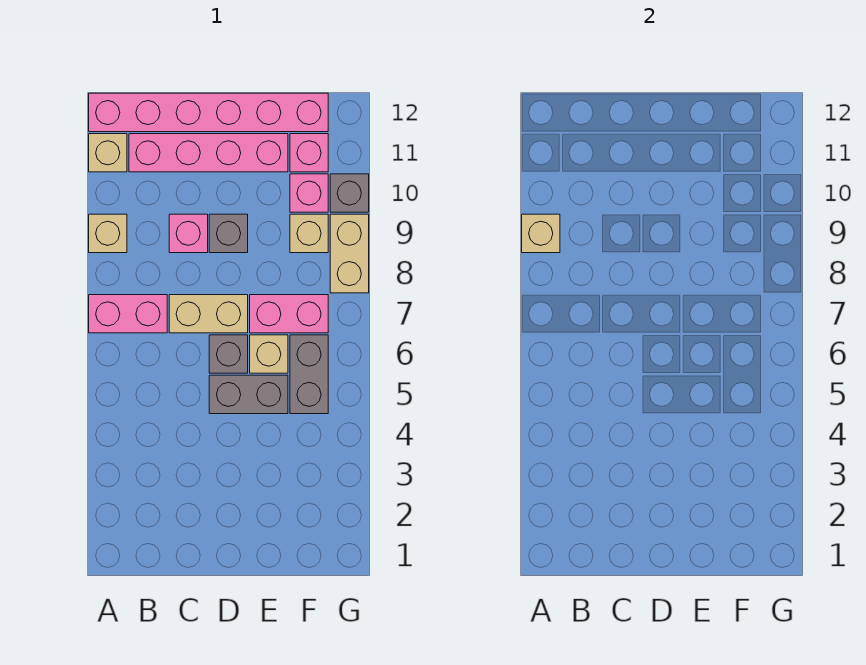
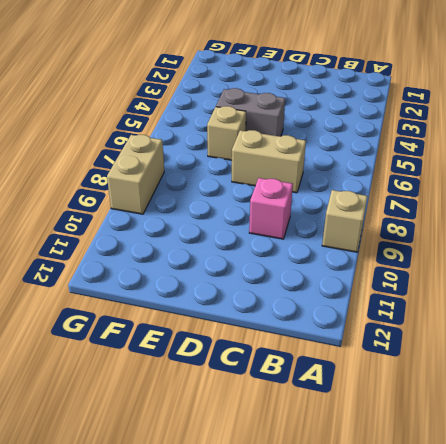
none -> pink 1x2 brick [89,295,167,333]
none -> tan 1x1 brick [89,134,127,172]
none -> pink 1x6 brick [89,93,328,132]

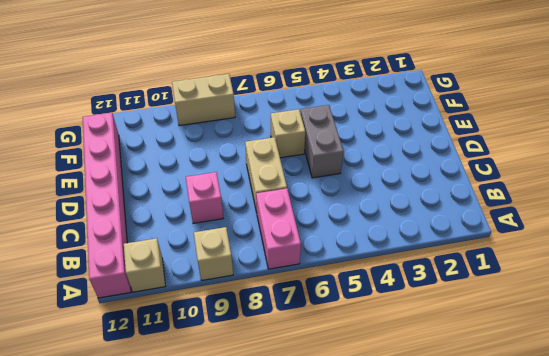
none -> pink 1x4 brick [129,134,288,172]
none -> grey 1x1 brick [209,335,248,373]
none -> grey 1x1 brick [209,214,248,253]

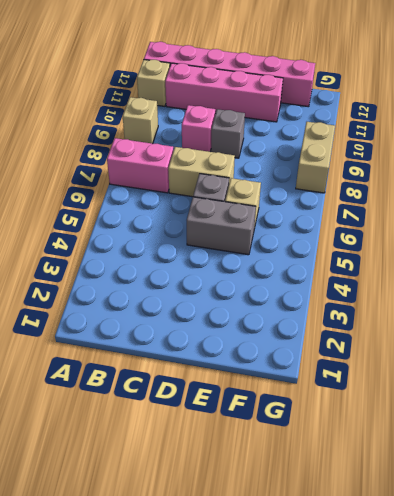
none -> pink 1x2 brick [250,295,328,333]
none -> grey 1x2 brick [290,335,328,414]
none -> tan 1x1 brick [290,214,328,253]

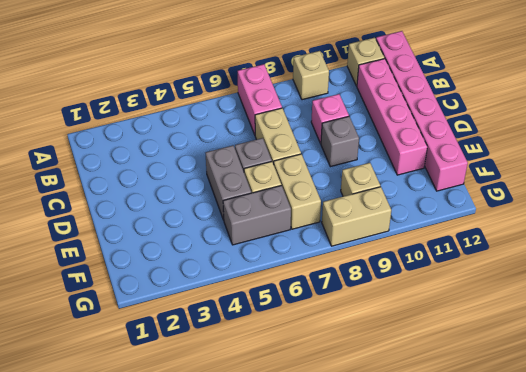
tan 1x2 brick [274,154,321,229] -> pink 1x2 brick [250,295,328,333]
none -> pink 1x1 brick [290,174,328,212]
none -> pink 1x1 brick [290,134,328,172]
none -> grey 1x1 brick [330,174,369,212]

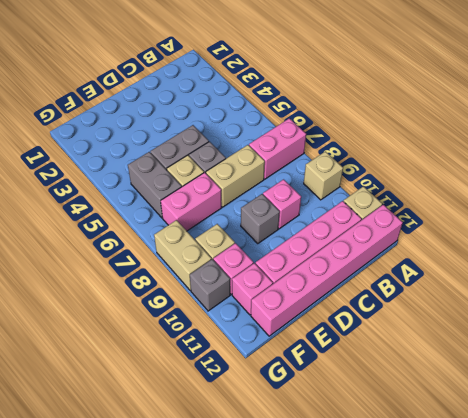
none -> tan 1x1 brick [522,214,560,253]

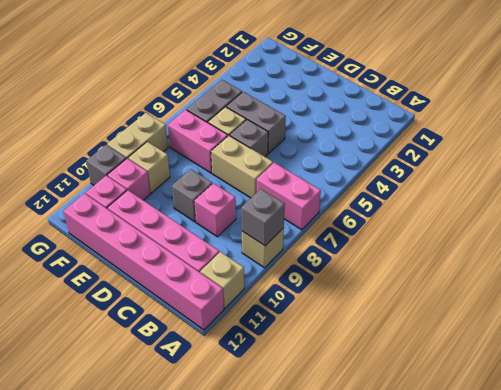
grey 1x1 brick [241,189,285,246] -> tan 1x1 brick [522,214,560,253]

